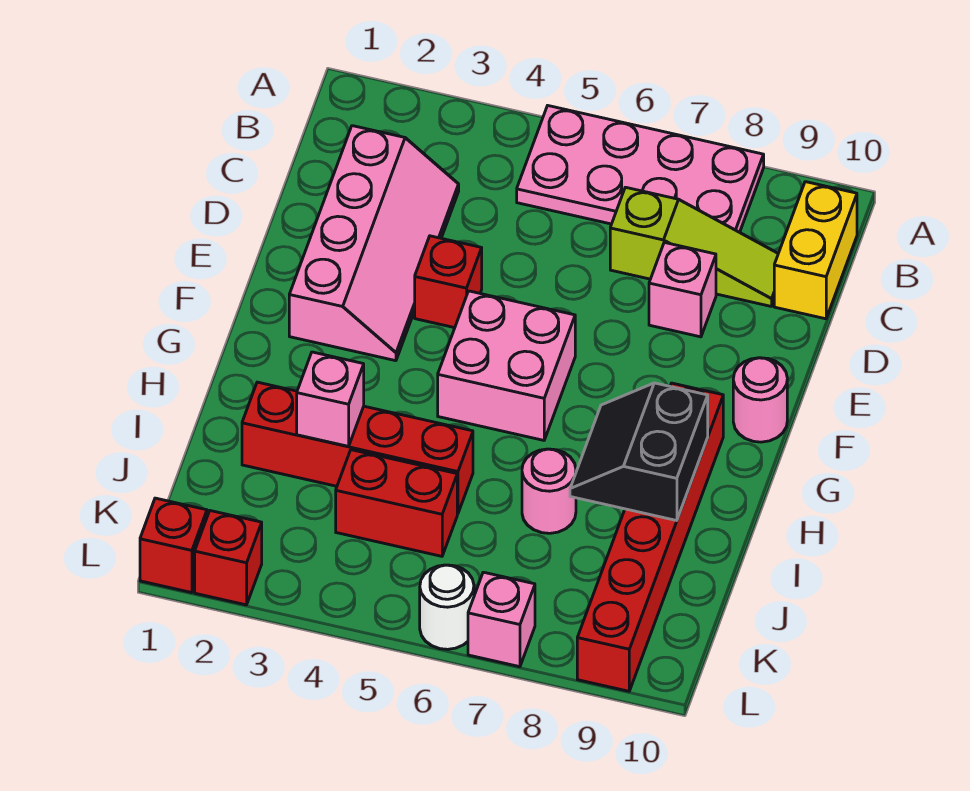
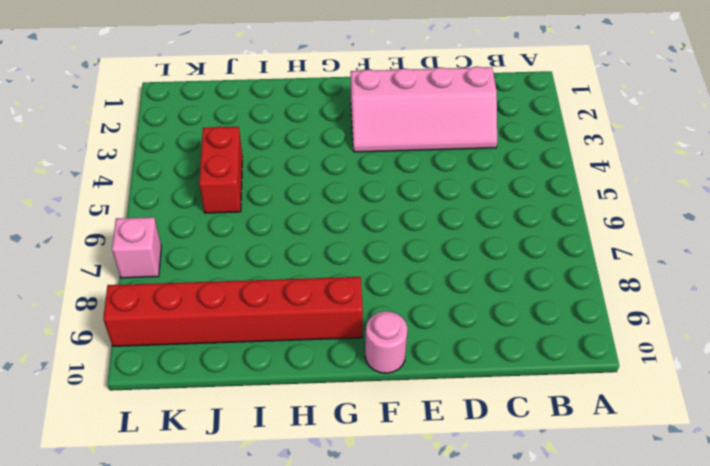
none -> pink 2x4 plate [517,106,764,232]
none -> yellow 1x2 brick [774,182,857,319]
none -> lime 1x3 slope [610,187,778,306]

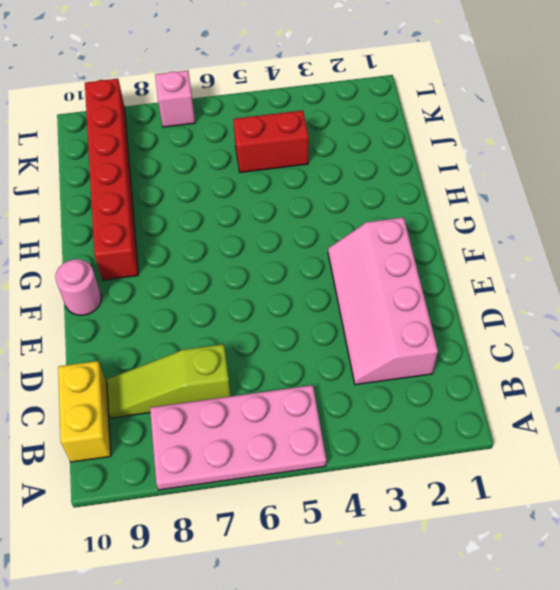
none -> pink 1x1 brick [649,242,716,337]
none -> red 1x1 brick [415,236,482,328]
none -> pink 2x2 brick [438,291,575,440]

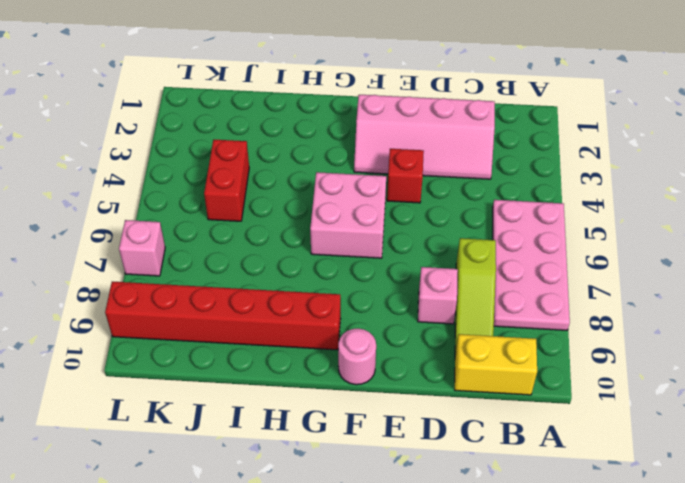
none -> red 1x4 brick [242,382,473,514]
none -> pink 1x1 round brick [522,449,576,533]
none -> red 1x1 brick [140,498,207,593]

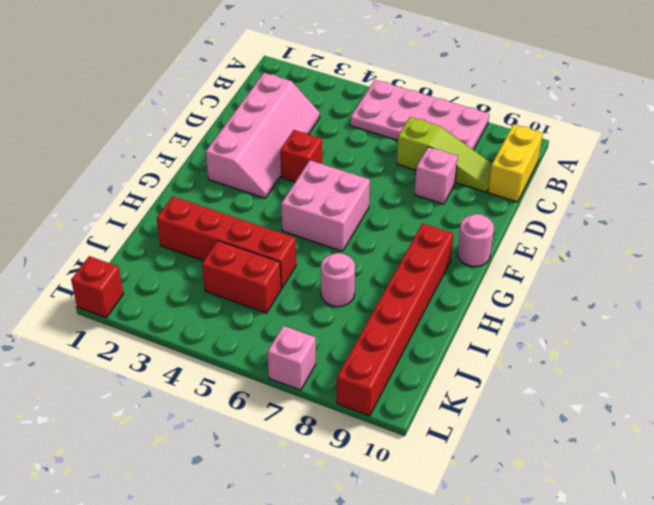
none -> red 1x1 brick [195,511,262,605]
none -> white 1x1 round brick [420,565,474,649]
none -> black 2x2 slope [570,383,708,521]

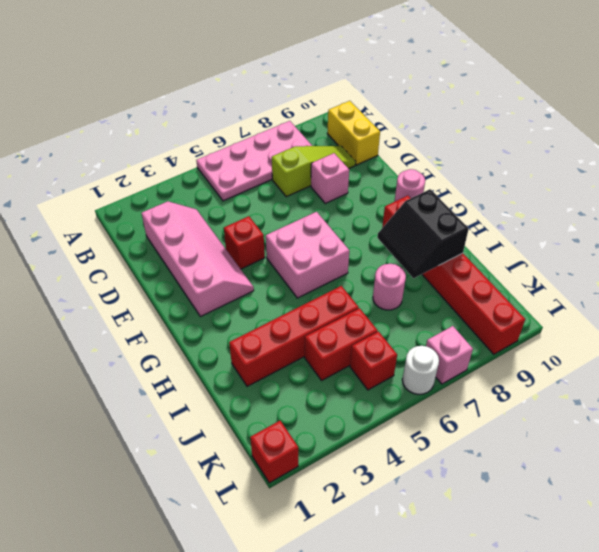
red 1x1 brick [350,332,397,390] -> red 1x1 brick moved to [195,511,262,605]
none -> pink 1x1 brick [297,352,364,446]

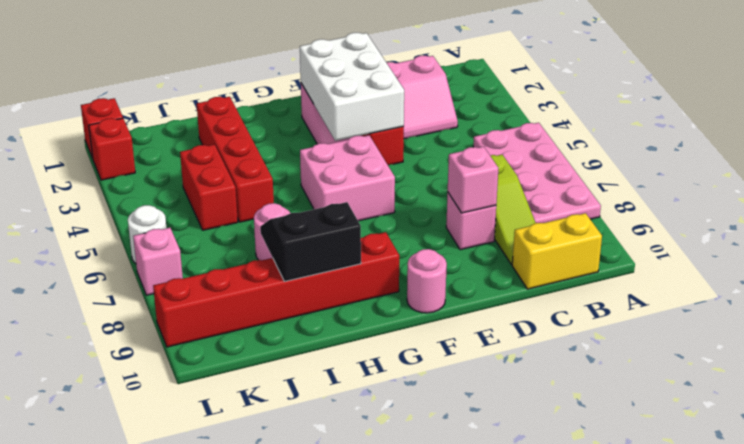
pink 1x1 brick [448,147,498,213] -> pink 1x1 brick moved to [297,352,364,446]
white 2x3 brick [300,33,404,141] -> none

